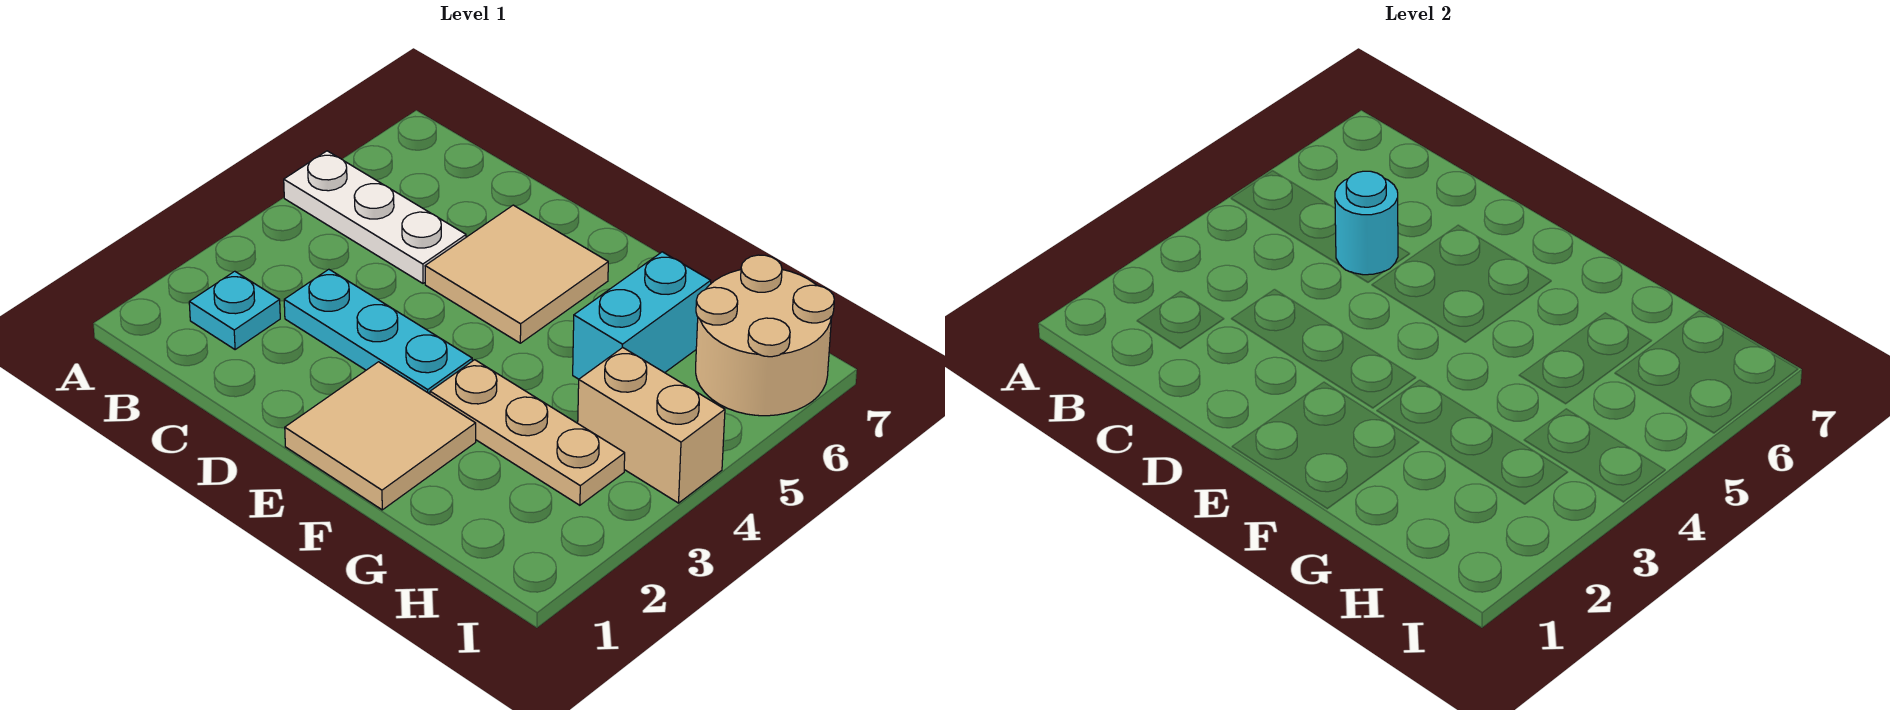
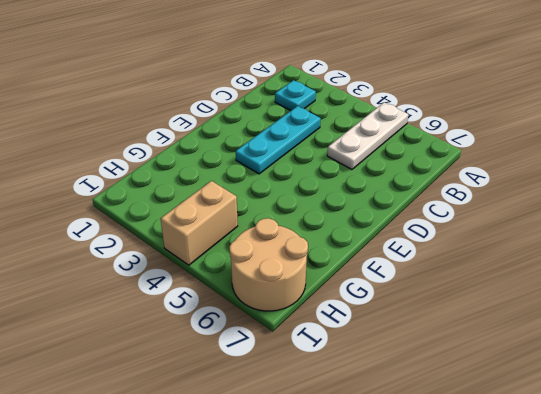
none -> tan 2x2 tile [425,205,608,343]
none -> tan 2x2 tile [285,362,476,510]

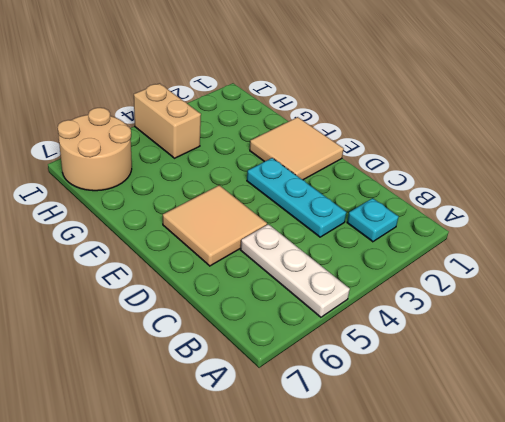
none -> tan 1x3 plate [430,360,625,505]
none -> cyan 1x2 brick [573,252,711,379]

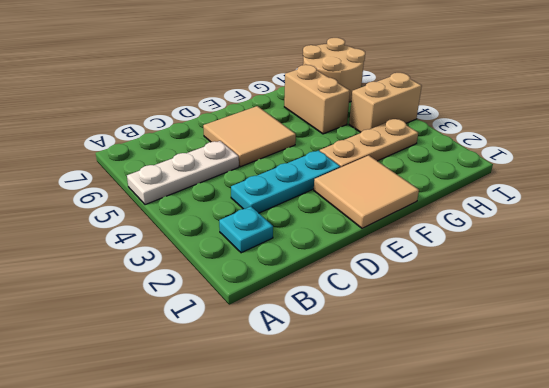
tan 1x2 brick [284,65,350,134] -> cyan 1x2 brick [573,252,711,379]
none -> cyan 1x1 round brick [1335,171,1398,275]

